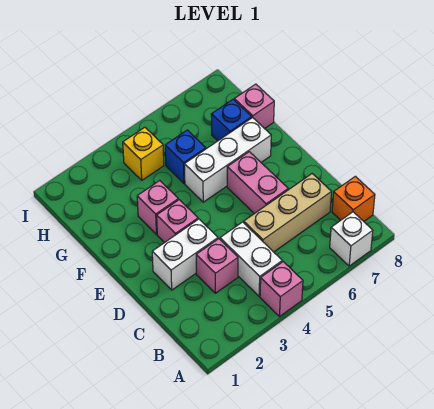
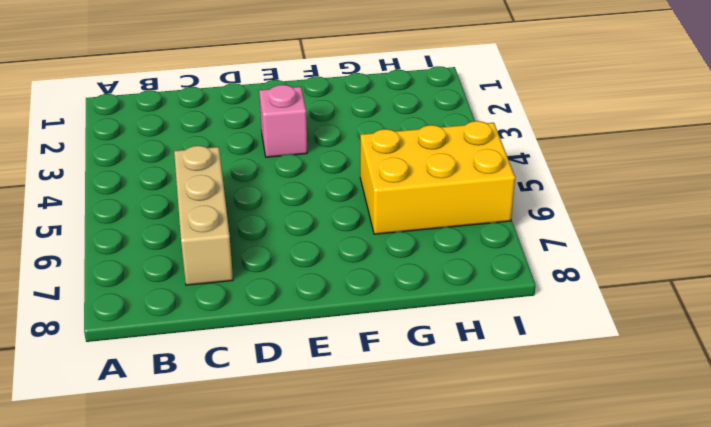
yellow 2x3 brick [360,121,515,234] -> blue 1x1 brick [165,130,206,183]
none -> pink 1x1 brick [260,262,303,316]
none -> white 1x1 brick [330,212,373,266]
none -> white 1x2 brick [220,222,282,296]

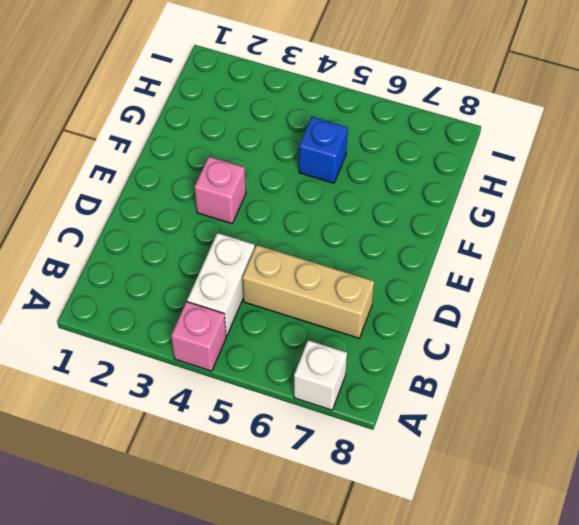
none -> orange 1x1 brick [332,176,375,221]
none -> pink 1x1 brick [196,239,238,293]
none -> white 1x2 brick [152,219,218,290]

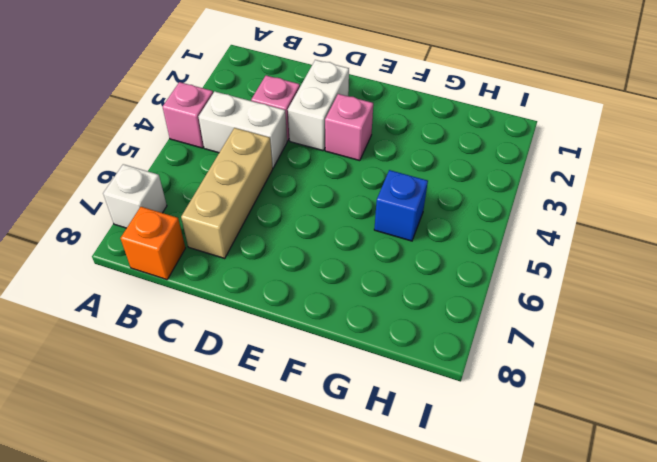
none -> pink 1x2 brick [227,152,288,214]
none -> pink 1x1 brick [137,181,178,234]
none -> white 1x3 brick [185,118,271,202]

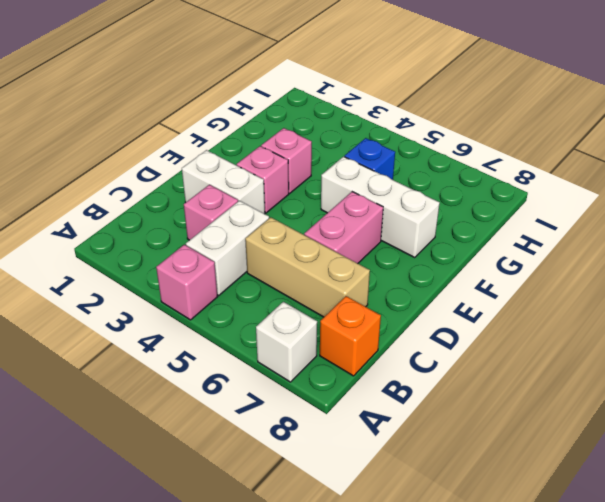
none -> blue 1x1 brick [211,99,252,141]
none -> pink 1x1 brick [234,84,274,129]
none -> yellow 1x1 brick [123,127,164,180]

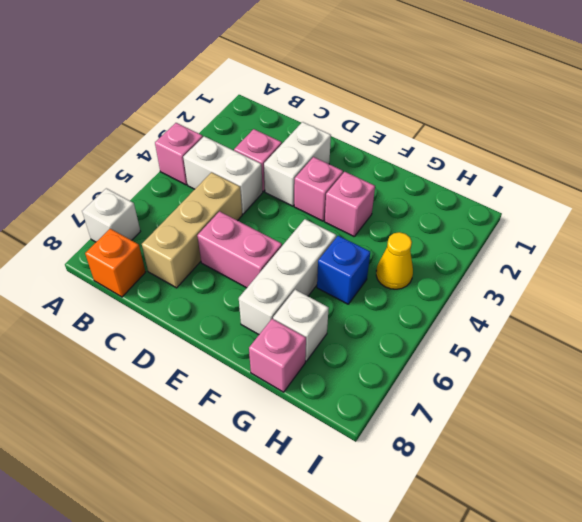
white 1x1 brick [273,290,329,361] -> blue 1x1 brick [211,99,252,141]
yellow 1x1 cone [376,232,413,289] -> yellow 1x1 brick [123,127,164,180]

